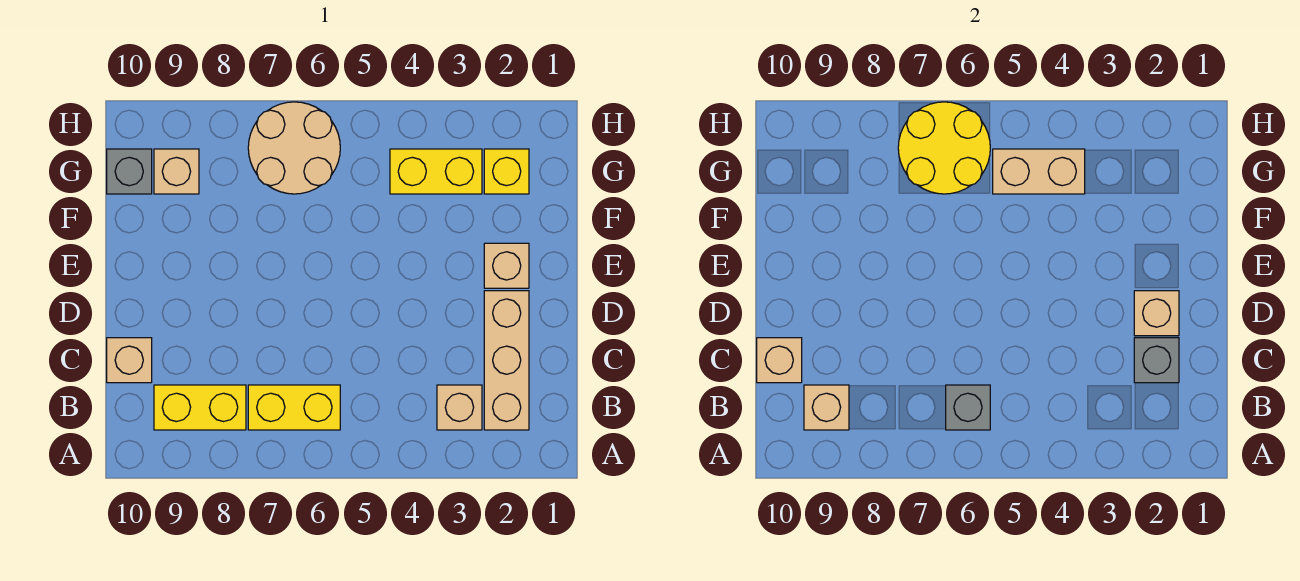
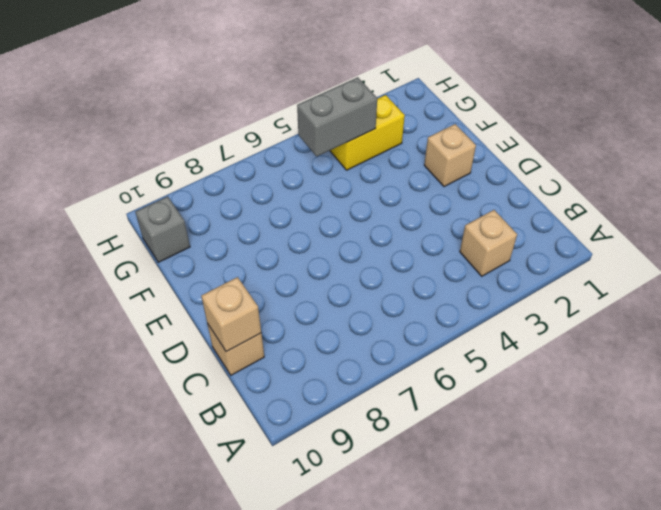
grey 1x2 brick [297,77,377,157] -> tan 1x2 brick [993,149,1085,194]
none -> tan 1x3 brick [484,291,529,430]
none -> yellow 1x2 brick [248,385,340,430]
none -> yellow 1x2 brick [154,385,246,430]

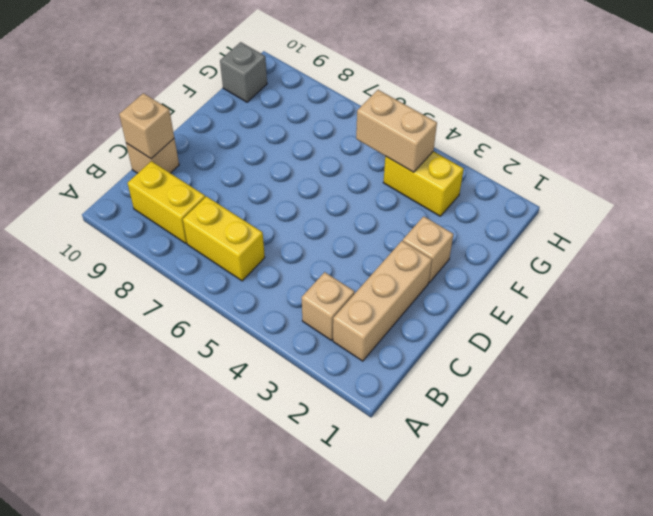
none -> yellow 1x1 brick [484,149,529,194]
none -> tan 2x2 round brick [248,102,340,194]
none -> tan 1x1 brick [154,149,199,194]

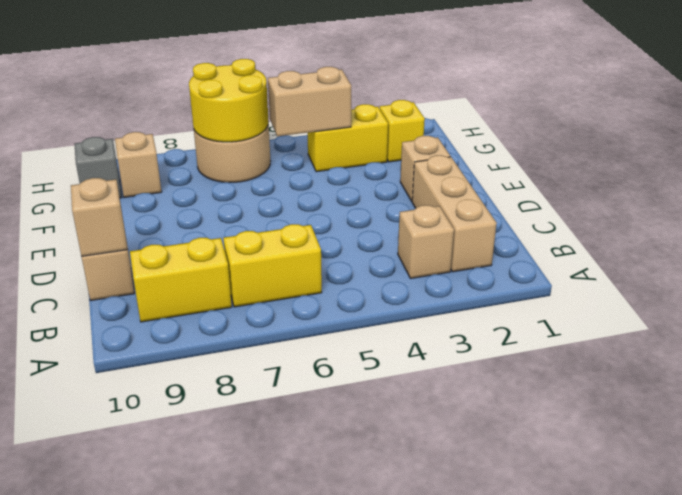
none -> grey 1x1 brick [946,385,990,430]
none -> tan 1x1 brick [804,385,849,430]
none -> grey 1x1 brick [1134,338,1179,383]

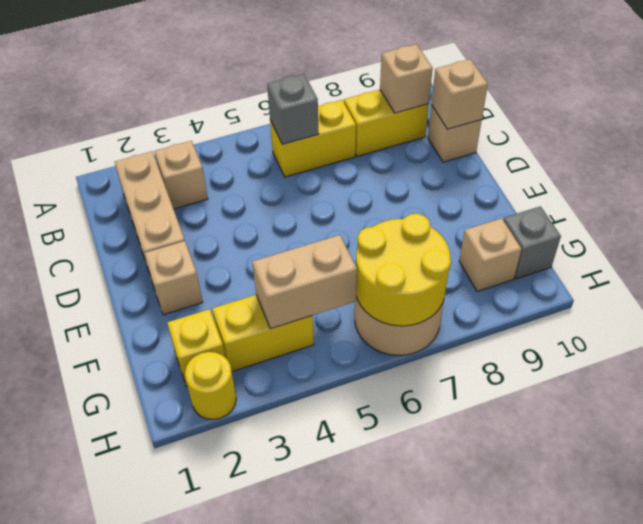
yellow 1x1 round brick [185,352,236,420] -> none
none -> grey 1x1 brick [1134,338,1179,383]
none -> tan 1x1 brick [1134,291,1179,336]

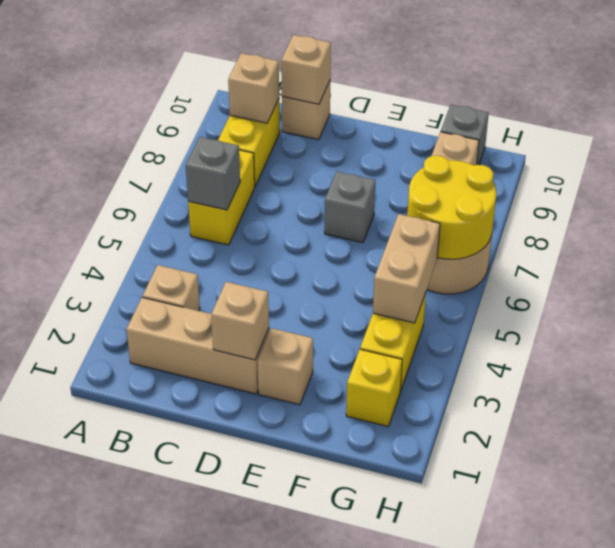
grey 1x1 brick [325,171,376,243] -> grey 1x1 brick moved to [1134,338,1179,383]

